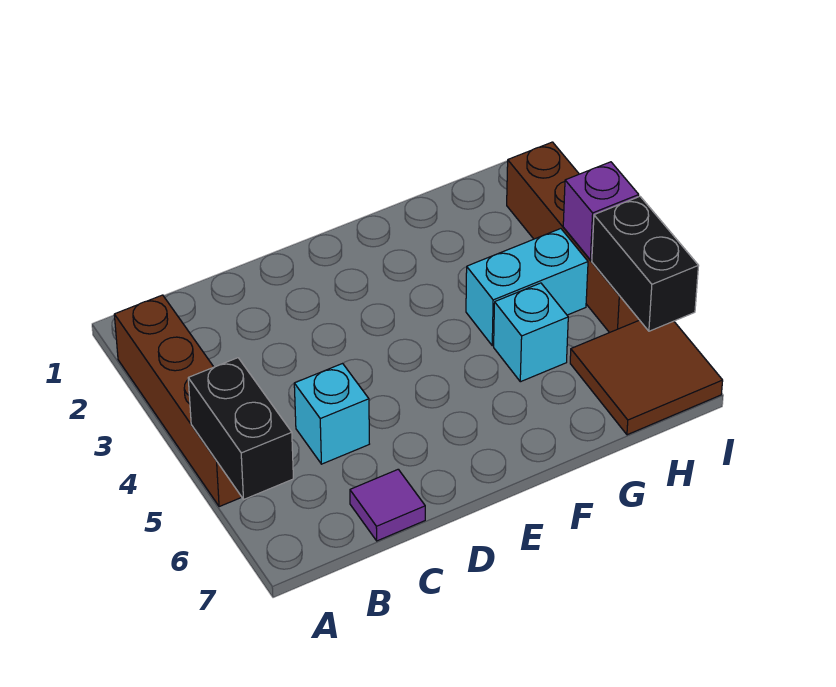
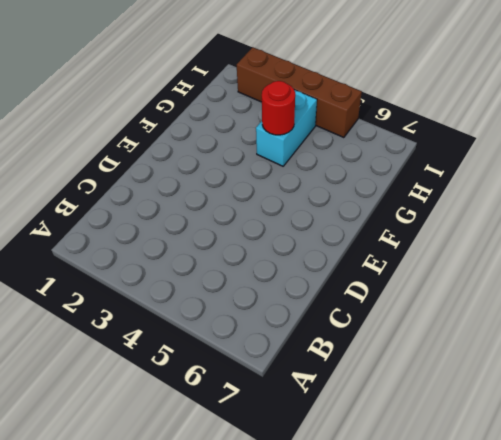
red 1x1 round brick [262,81,295,135] -> none
none -> brown 1x4 brick [114,295,241,507]
none -> cyan 1x1 brick [294,364,369,464]

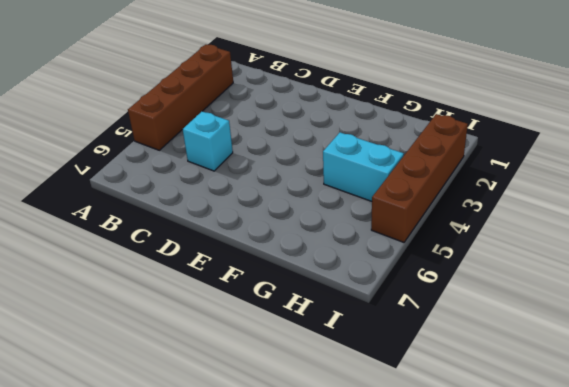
none -> purple 1x1 tile [350,469,425,541]
none -> cyan 1x1 brick [494,283,568,382]

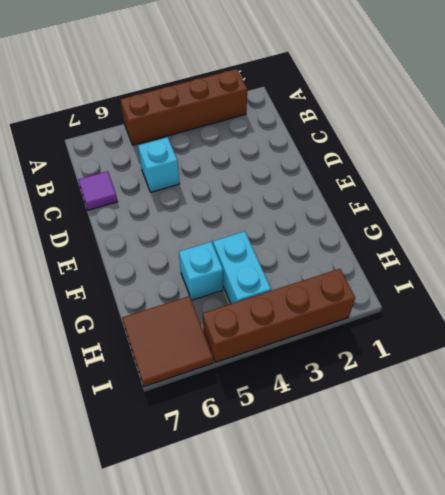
none -> black 1x2 brick [188,358,293,499]
none -> purple 1x1 brick [563,162,639,260]

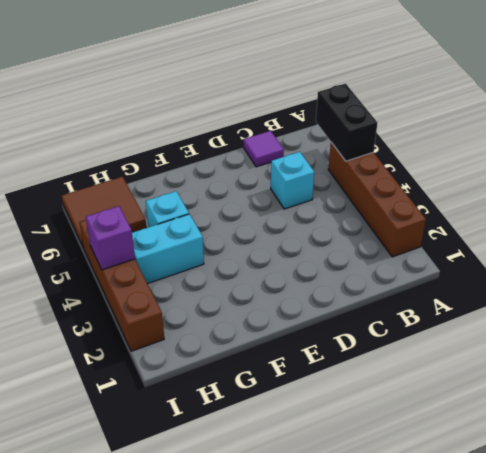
none -> black 1x2 brick [592,196,698,331]

